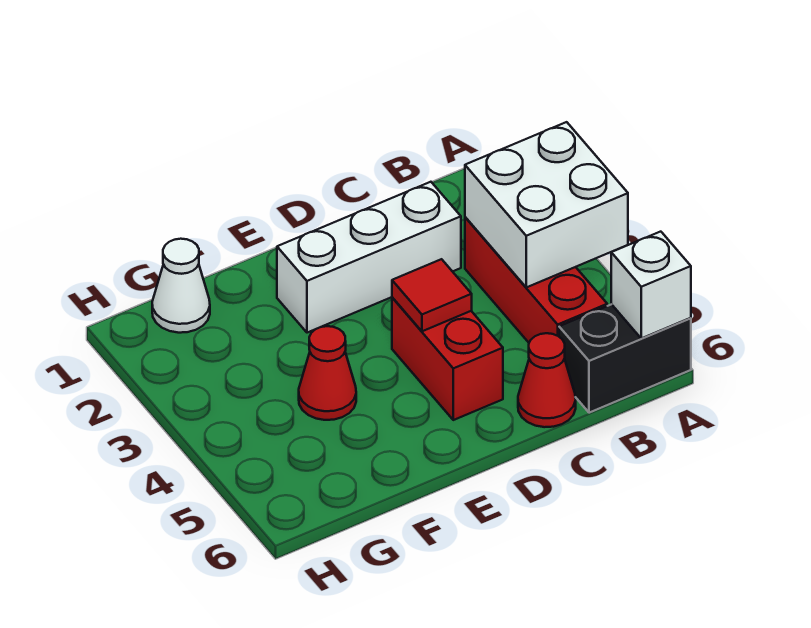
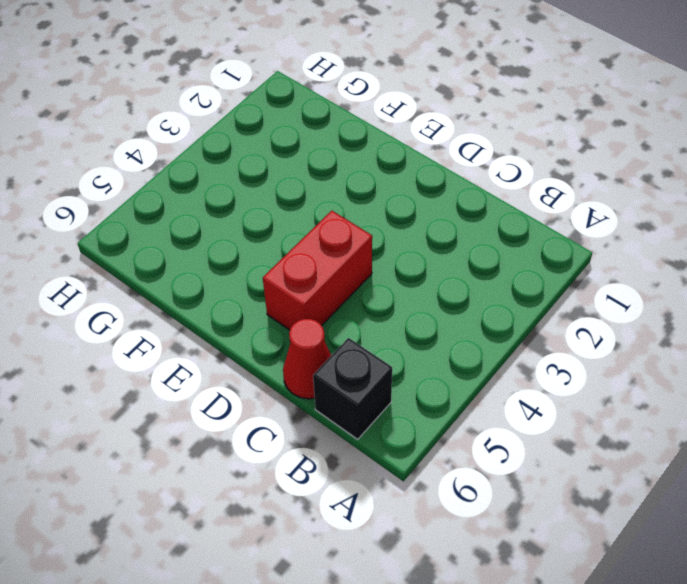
black 1x1 brick [313,338,392,439] -> black 1x2 brick [559,304,691,413]
none -> red 1x3 brick [465,217,607,343]
none -> white 1x3 brick [277,182,461,333]

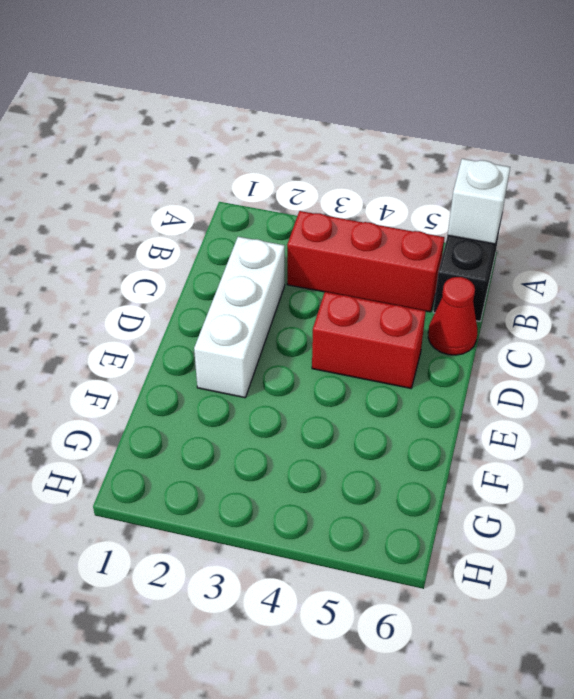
none -> red 1x1 cone [299,326,356,420]
none -> white 1x1 cone [152,239,210,333]

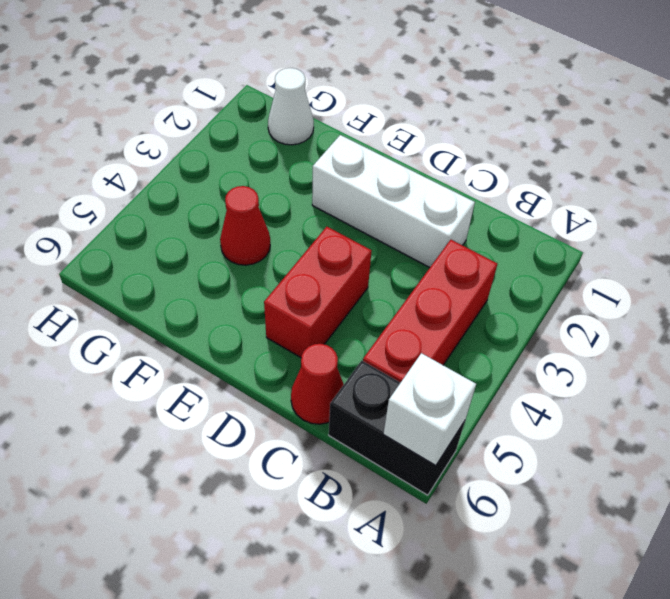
none -> white 2x2 brick [465,122,628,287]
none -> red 1x1 tile [392,259,472,331]

